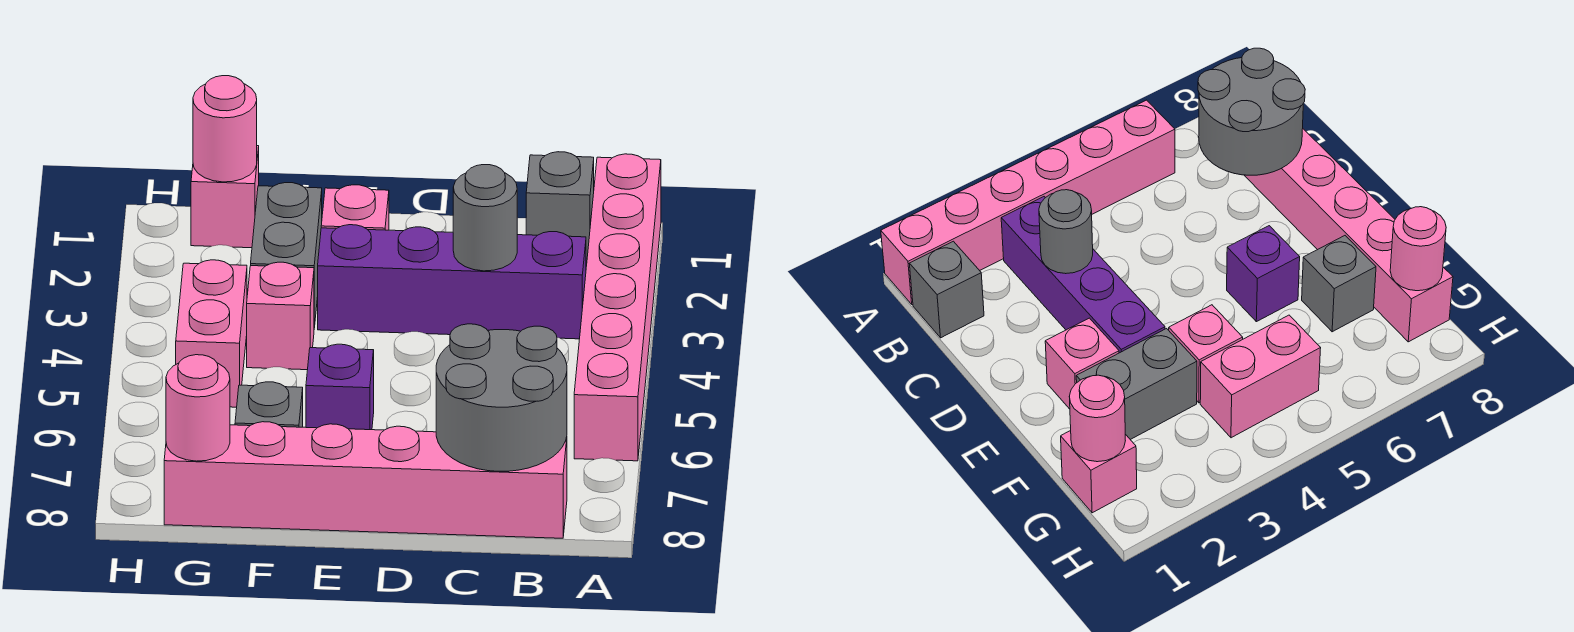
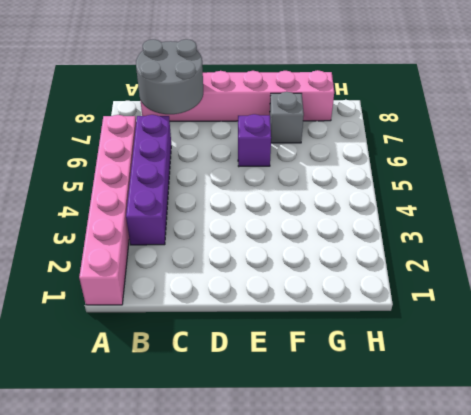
purple 1x4 brick [126,115,171,245] -> purple 1x4 brick turned to [318,225,586,339]
none -> grey 1x1 brick [526,152,594,259]
none -> pink 1x1 brick [321,185,389,230]
none -> grey 1x2 brick [251,183,322,328]

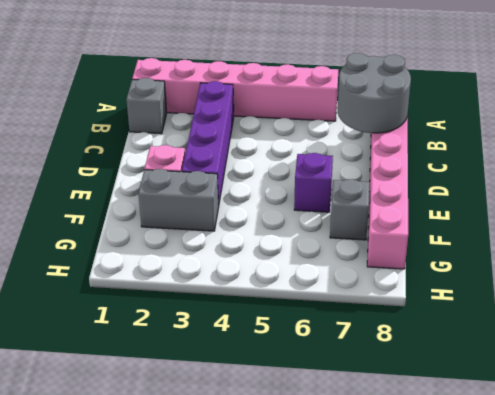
none -> pink 1x1 brick [247,262,314,370]
none -> pink 1x1 brick [191,146,259,248]
none -> pink 1x2 brick [176,260,247,407]

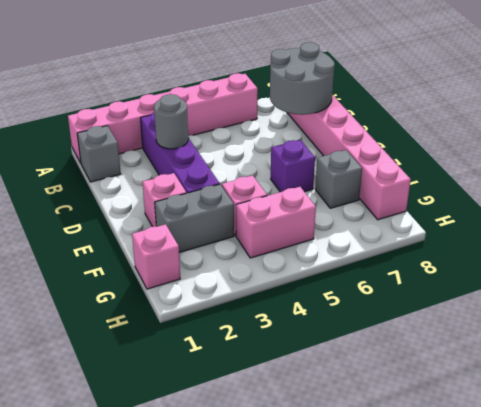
none -> pink 1x1 round brick [193,76,257,182]
none -> pink 1x1 round brick [166,355,230,461]

